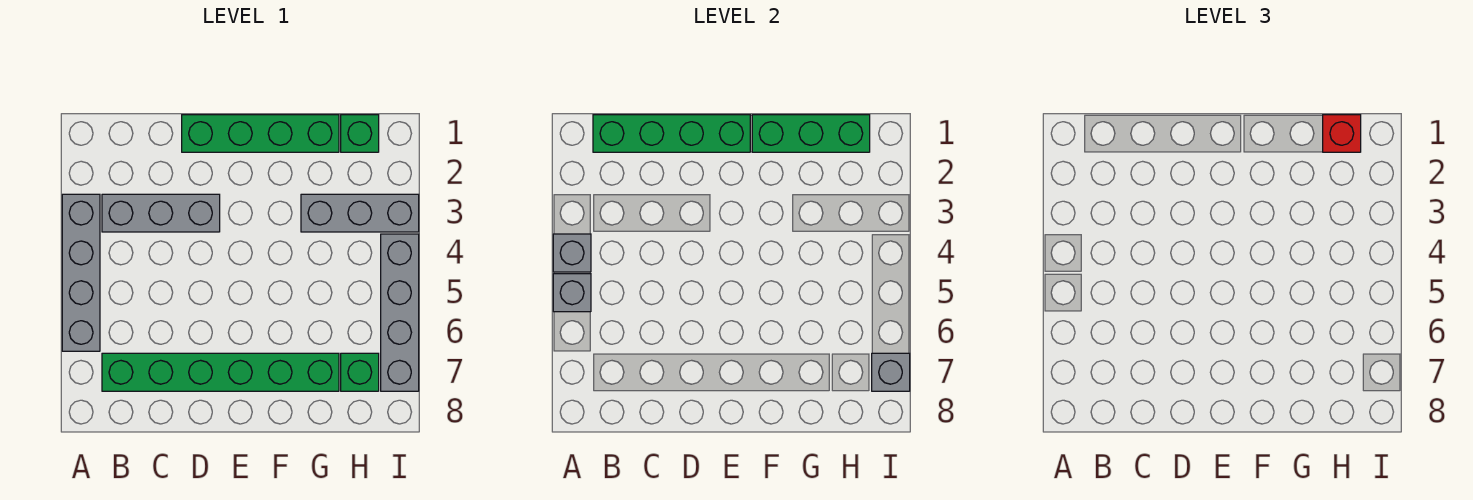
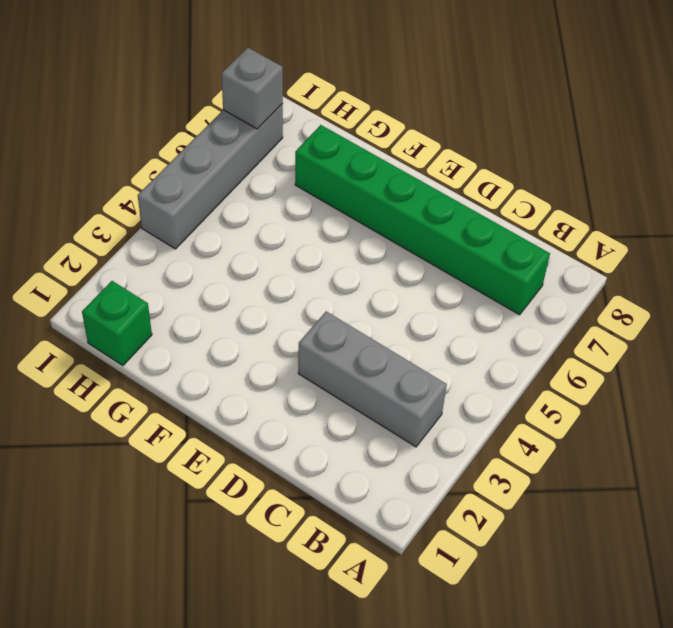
none -> grey 1x4 brick [62,194,100,351]
none -> green 1x4 brick [182,115,339,152]
none -> grey 1x3 brick [301,194,419,232]

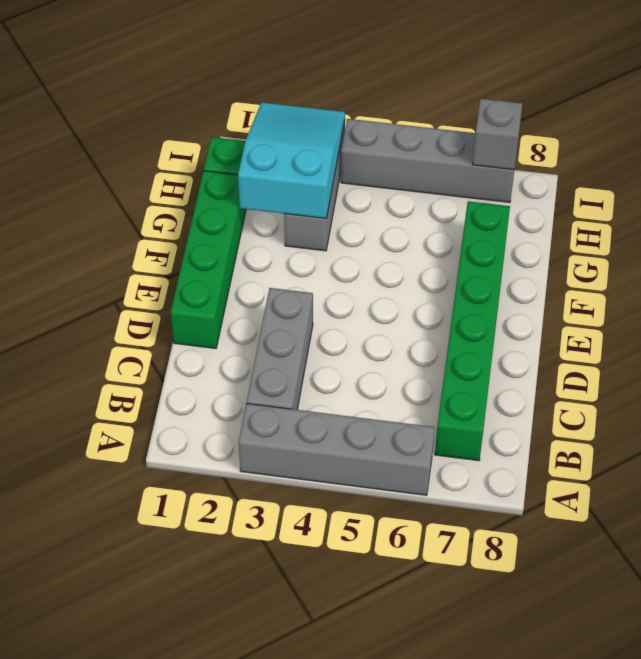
cyan 2x3 slope [238,102,345,219] -> none
none -> green 1x1 brick [341,353,379,391]
none -> grey 1x1 brick [553,234,591,272]
none -> grey 1x1 brick [553,274,591,312]

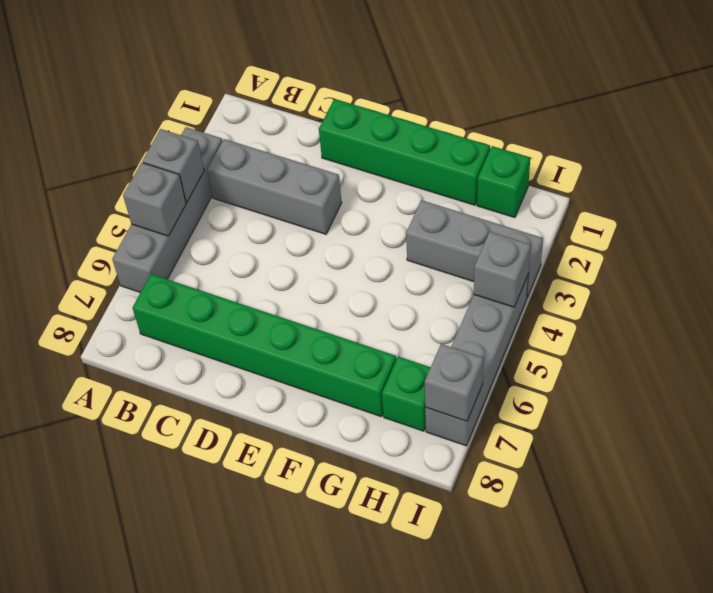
grey 1x1 brick [474,232,531,307] -> none
none -> green 1x4 brick [593,115,750,152]
none -> green 1x3 brick [752,115,870,152]
none -> red 1x1 brick [1323,115,1361,152]

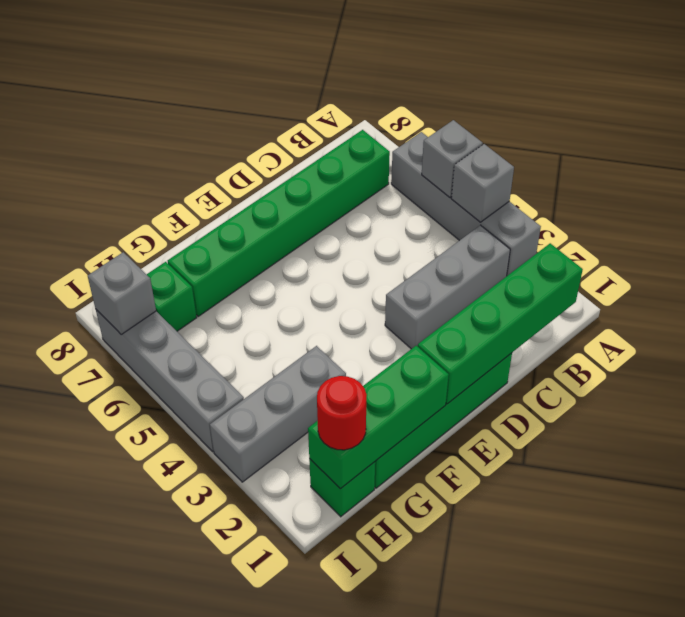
red 1x1 round brick [317,376,367,450] -> red 1x1 brick [1323,115,1361,152]

